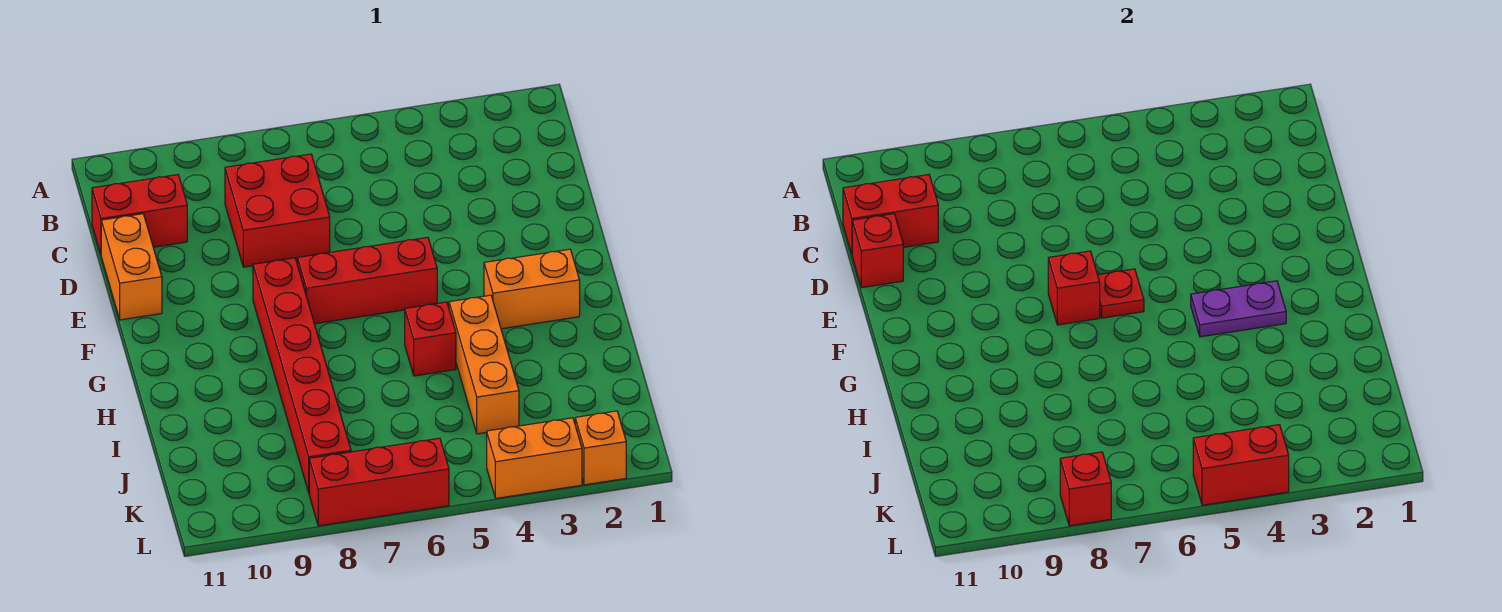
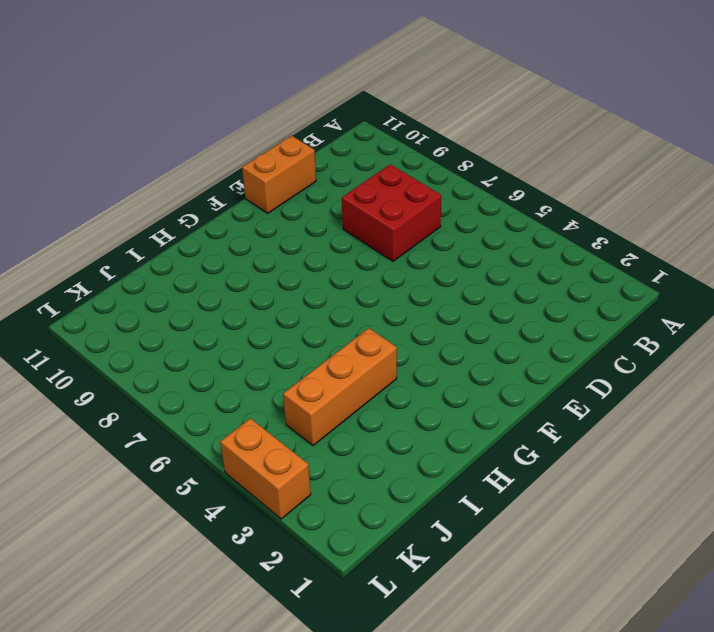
none -> red 1x2 brick [92,175,187,254]
none -> red 1x3 brick [297,237,437,324]
none -> red 1x6 brick [253,258,351,492]

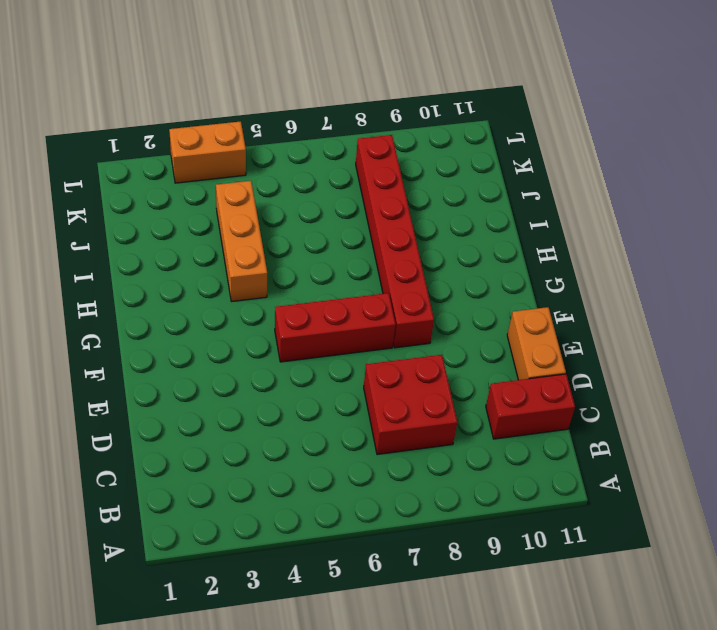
none -> orange 1x2 brick [484,249,580,329]
none -> red 1x1 brick [405,302,456,376]
none -> orange 1x1 brick [575,411,626,485]

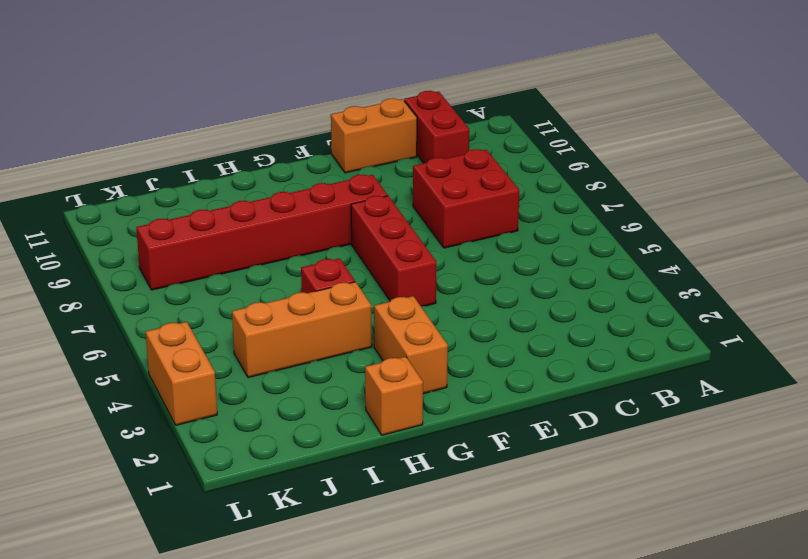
orange 1x1 brick [365,357,423,435] -> orange 1x1 brick moved to [575,411,626,485]
none -> red 1x3 brick [309,438,449,526]
none -> red 1x2 brick [843,175,938,254]
none -> red 1x1 brick [852,214,903,288]

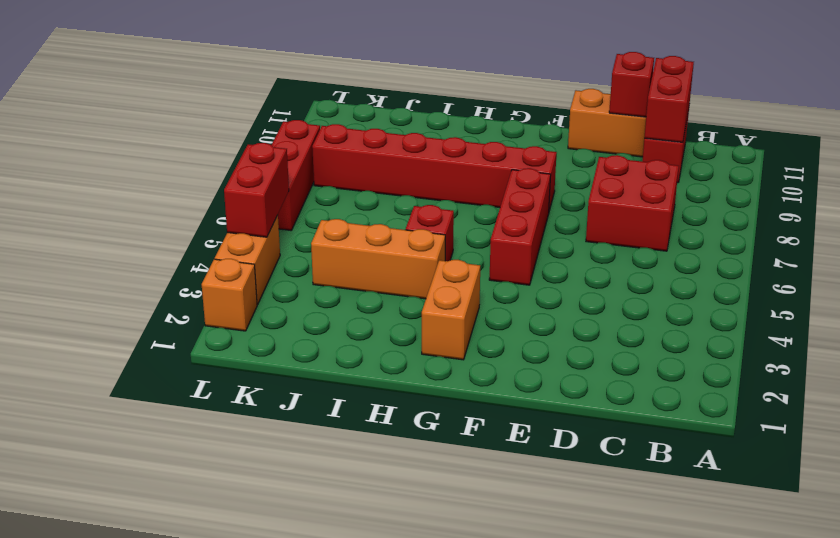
none -> red 1x1 plate [1098,269,1144,318]
none -> red 1x1 brick [1048,251,1100,325]
none -> purple 1x2 plate [1191,281,1286,337]

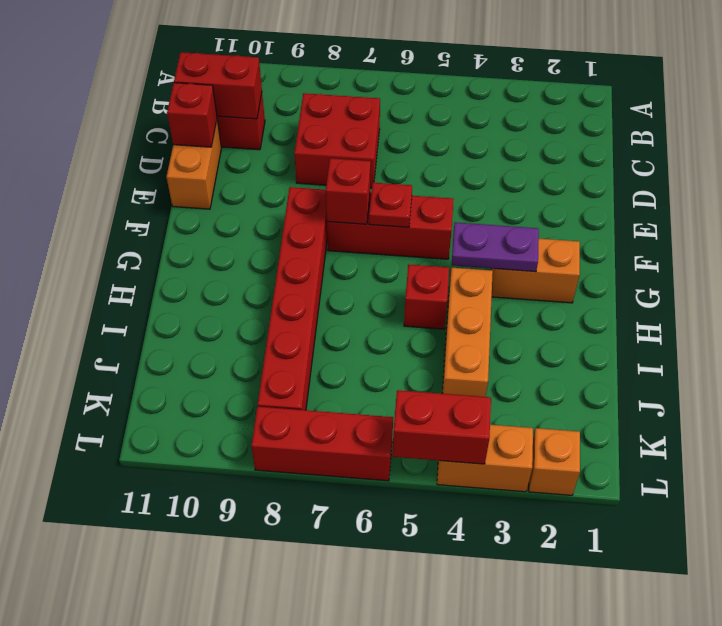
none -> red 1x1 brick [1060,452,1111,526]

